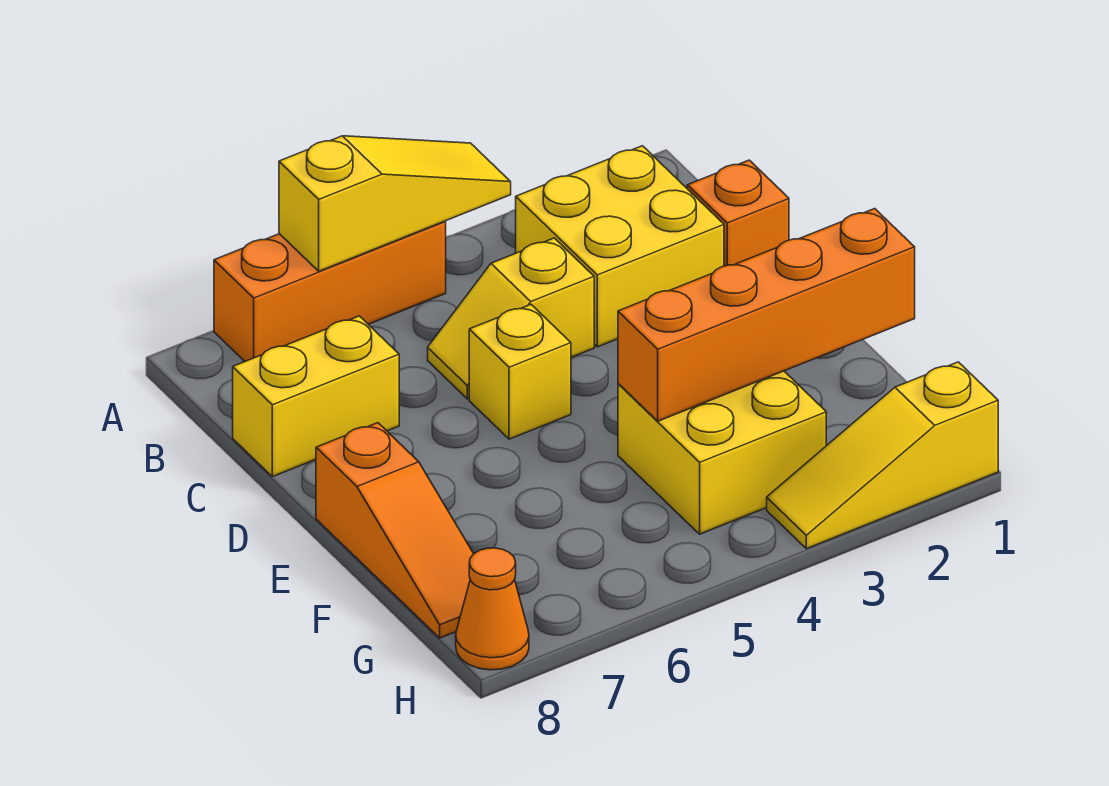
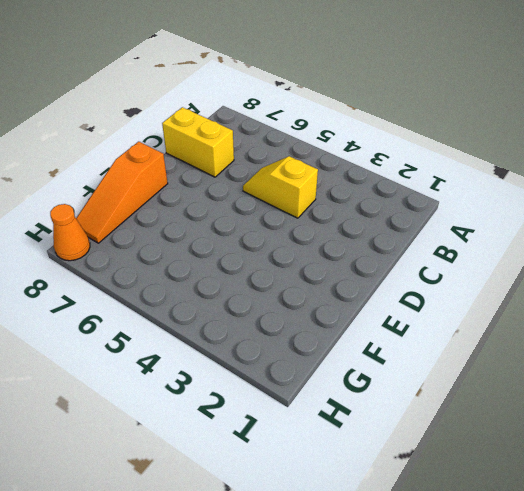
none -> orange 1x3 brick [214,221,446,361]
none -> yellow 2x2 brick [516,146,724,347]
none -> orange 1x1 brick [687,160,789,266]

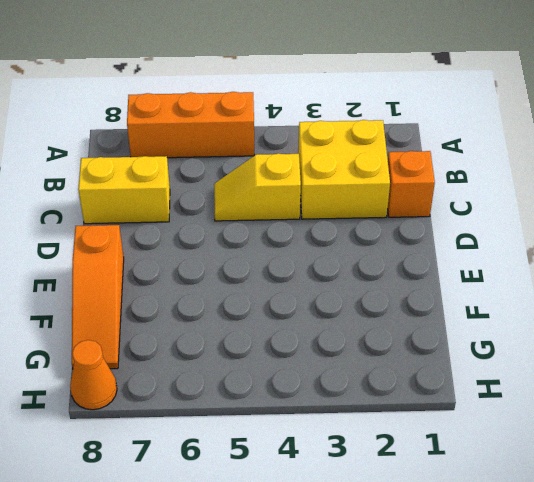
none -> yellow 1x1 brick [469,305,571,439]
none -> yellow 2x2 brick [618,371,826,534]
none -> yellow 1x3 slope [767,362,998,549]

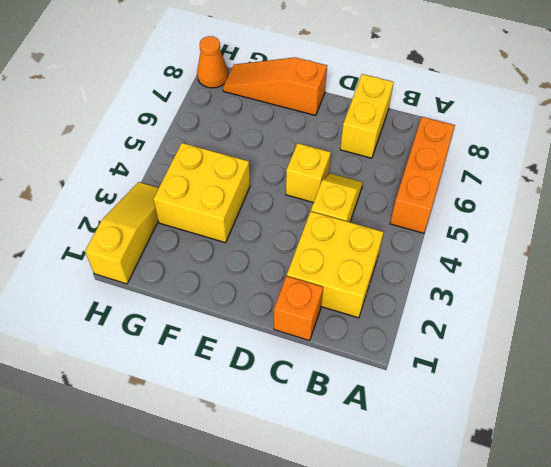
none -> yellow 1x3 slope [279,136,511,271]
none -> orange 1x4 brick [618,209,915,421]

